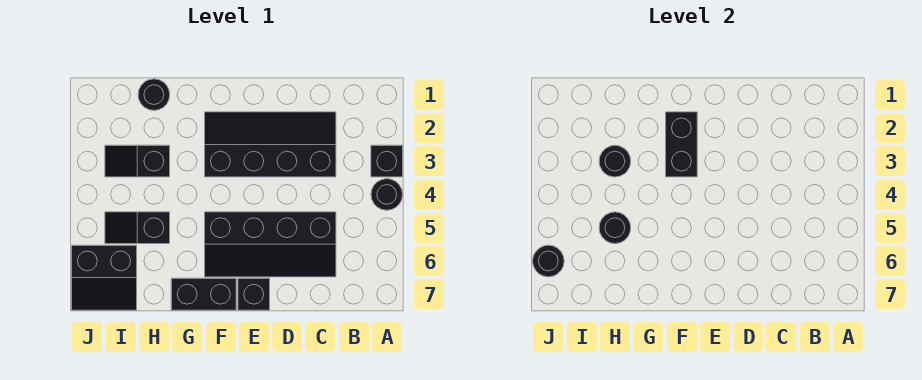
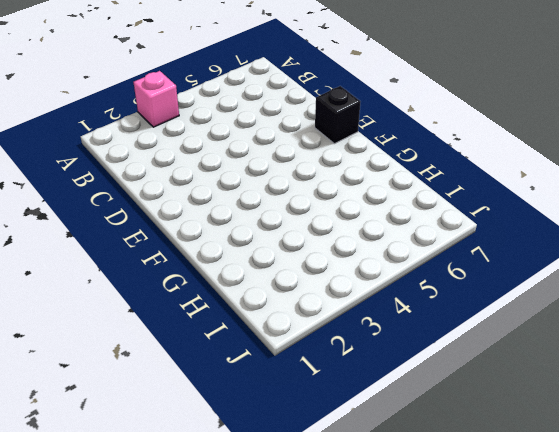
pink 1x1 brick [133,71,179,127] -> black 1x1 brick [371,145,403,177]
none -> black 1x1 round brick [371,179,403,210]
none -> black 2x4 slope [205,112,336,177]
none -> black 2x4 slope [205,212,336,277]

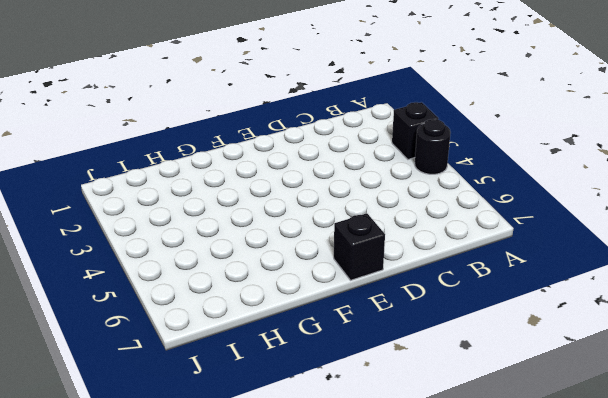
none -> black 2x4 slope [205,112,336,177]
none -> black 2x4 slope [205,212,336,277]
none -> black 1x2 brick [171,278,236,310]

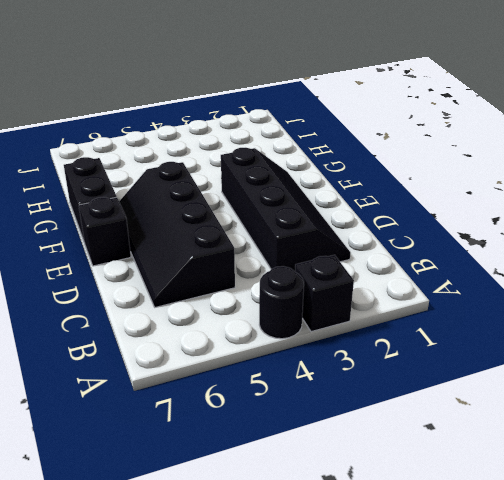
none -> black 1x1 round brick [138,79,170,110]
none -> black 1x2 slope [105,145,170,177]
none -> black 1x2 slope [105,212,170,244]

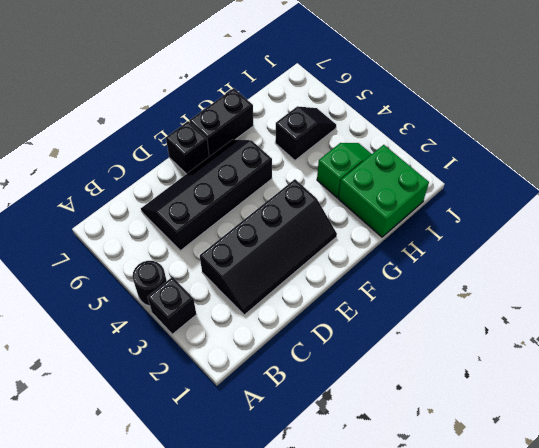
green 2x2 brick [339,145,429,237] -> black 1x1 round brick [138,79,170,110]
green 1x2 slope [317,143,372,198] -> black 1x2 slope [105,145,170,177]
none -> black 2x2 slope [72,245,137,310]
none -> black 1x2 brick [666,112,697,177]
none -> black 1x1 round brick [599,145,631,177]

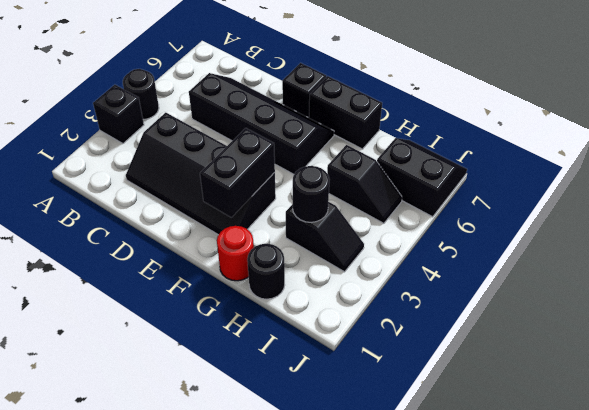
red 1x1 round brick [217,226,254,281] -> none
none -> black 1x1 round brick [599,212,631,244]
none -> black 1x1 round brick [533,245,564,277]

